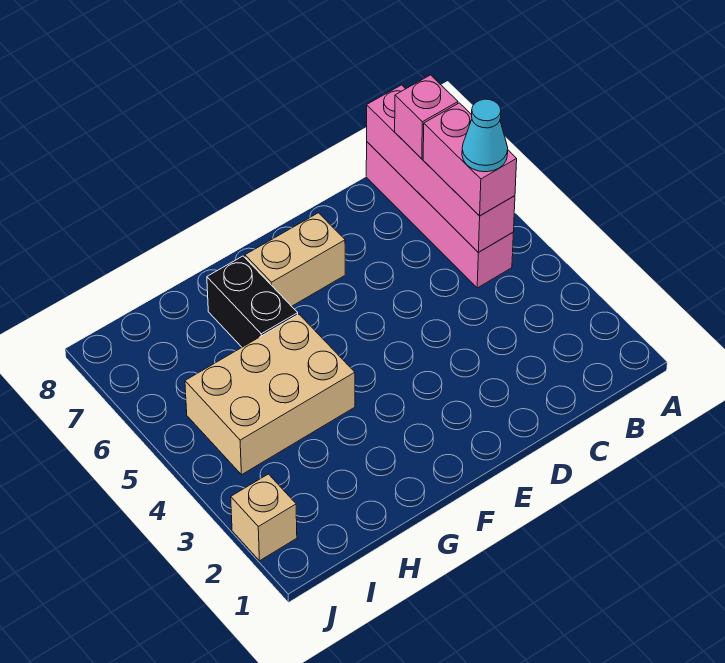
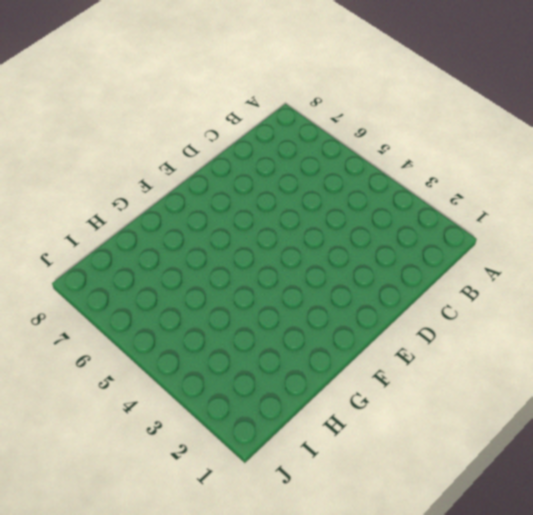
none -> pink 1x4 brick [366,142,513,288]
none -> tan 1x2 brick [245,213,345,306]

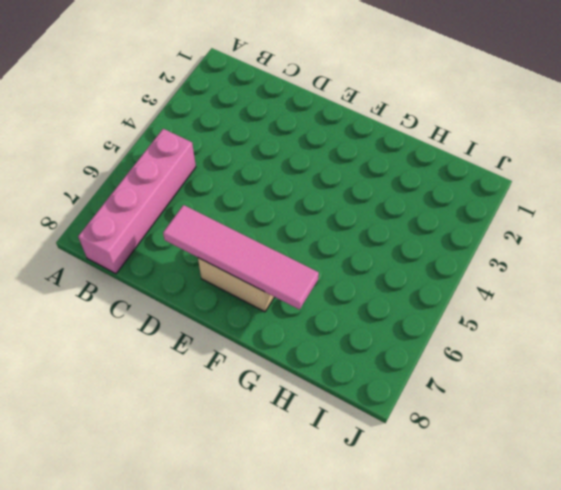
pink 1x4 tile [163,205,319,310] -> none
none -> tan 2x3 brick [185,314,355,475]
none -> black 1x2 brick [207,256,298,347]

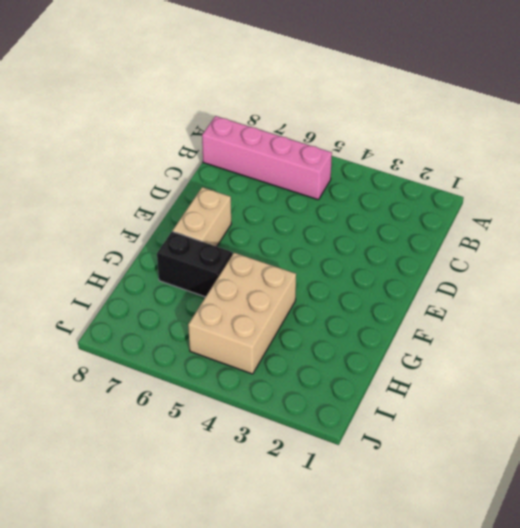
none -> tan 1x1 brick [231,474,297,561]
none -> pink 1x4 brick [367,85,515,252]

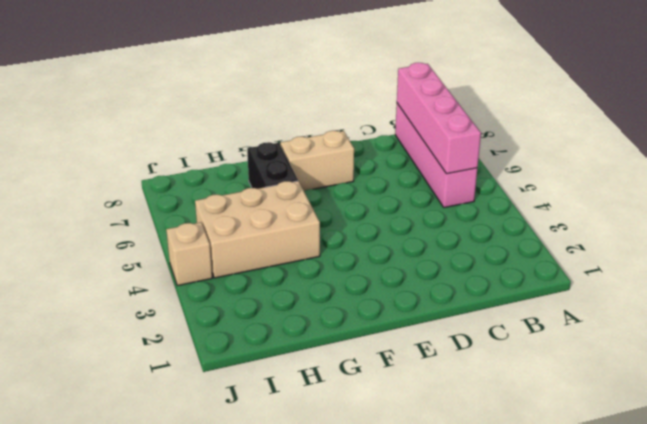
tan 1x1 brick [166,222,212,286] -> tan 1x1 brick moved to [231,474,297,561]
none -> pink 1x2 brick [423,103,517,216]
none -> pink 1x1 brick [395,75,458,159]

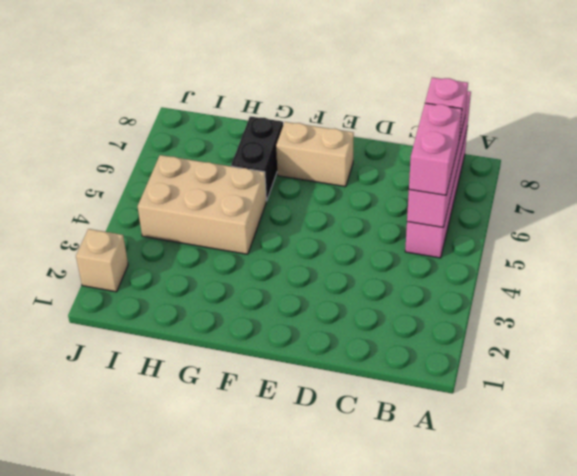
none -> cyan 1x1 cone [462,99,508,172]

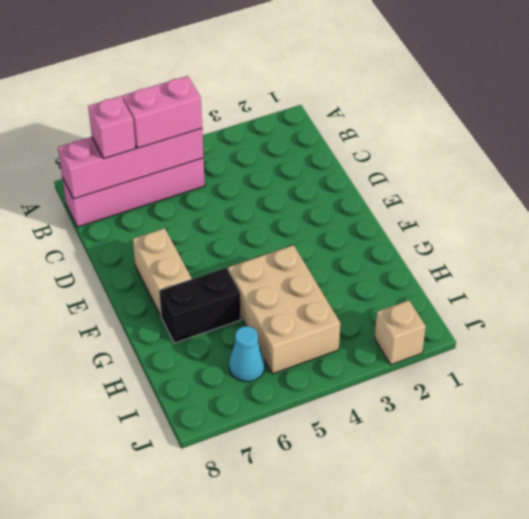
cyan 1x1 cone [229,326,265,382] -> cyan 1x1 cone moved to [462,99,508,172]

